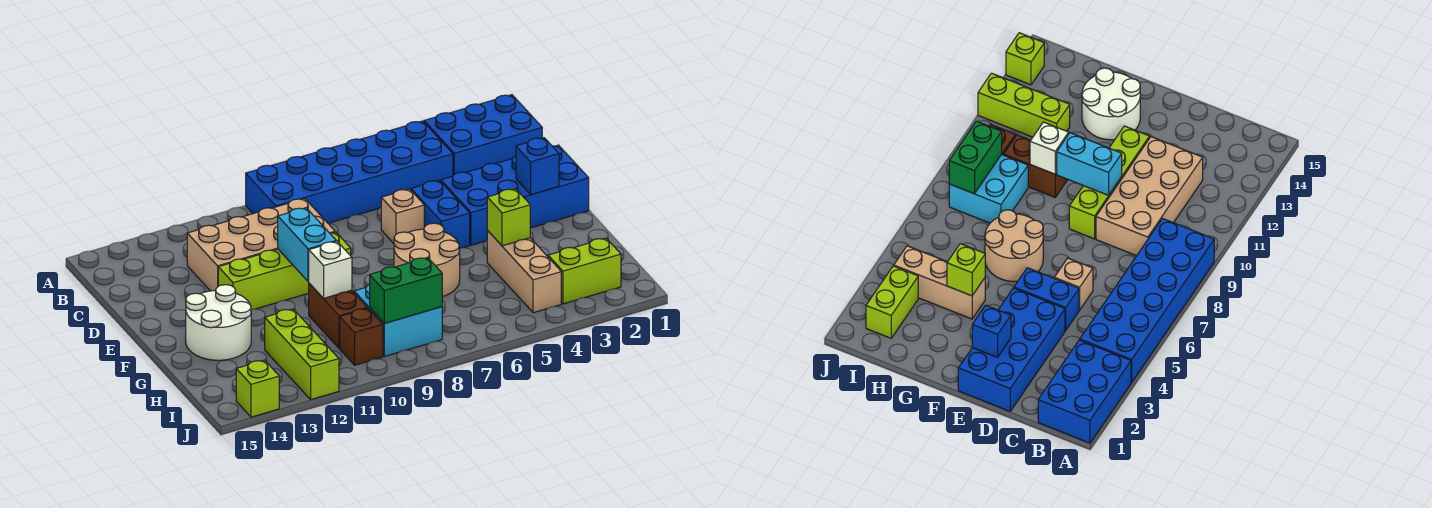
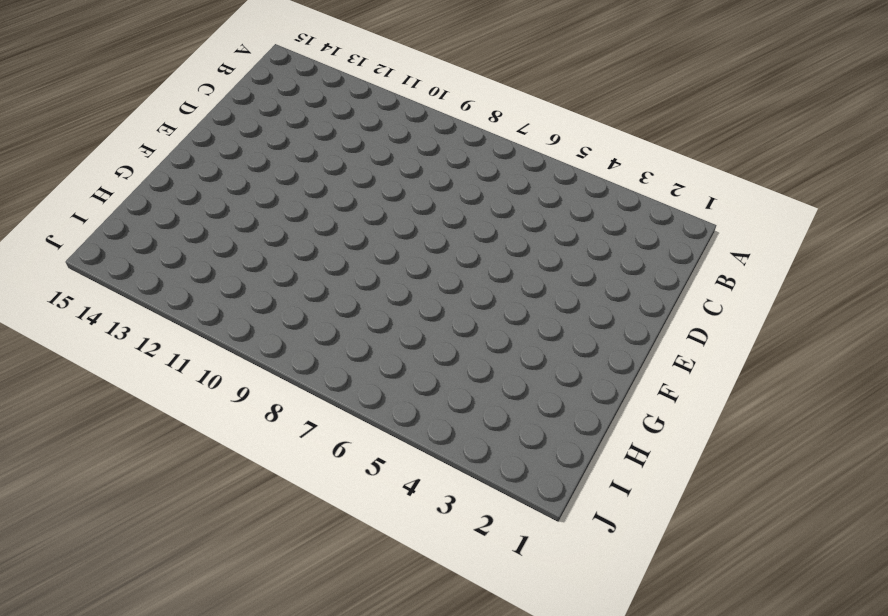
none -> blue 2x3 brick [424,95,542,175]
none -> blue 2x6 brick [246,121,453,223]
none -> tan 2x4 brick [187,199,335,291]

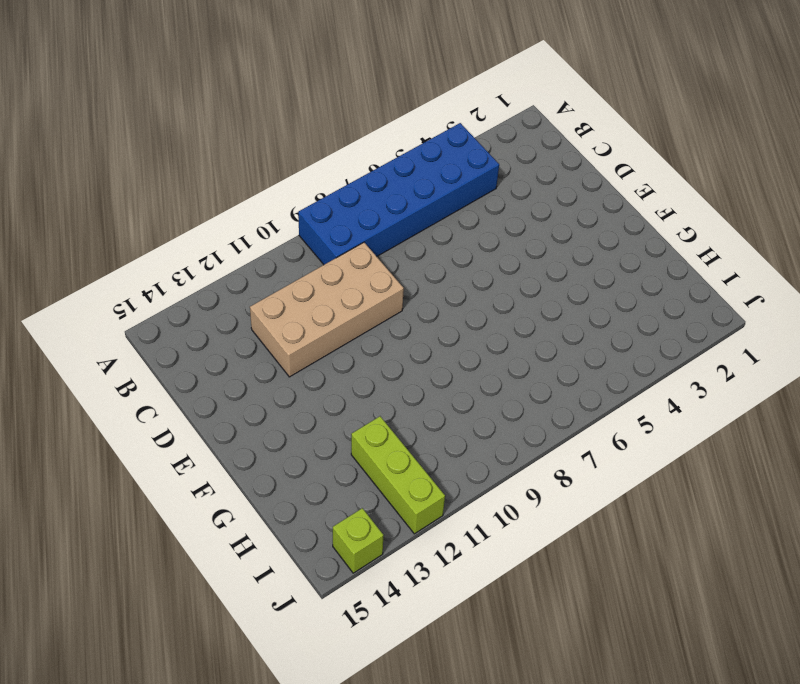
none -> blue 2x3 brick [424,95,542,175]
none -> blue 2x4 brick [441,145,589,245]
none -> blue 1x2 brick [411,180,470,248]

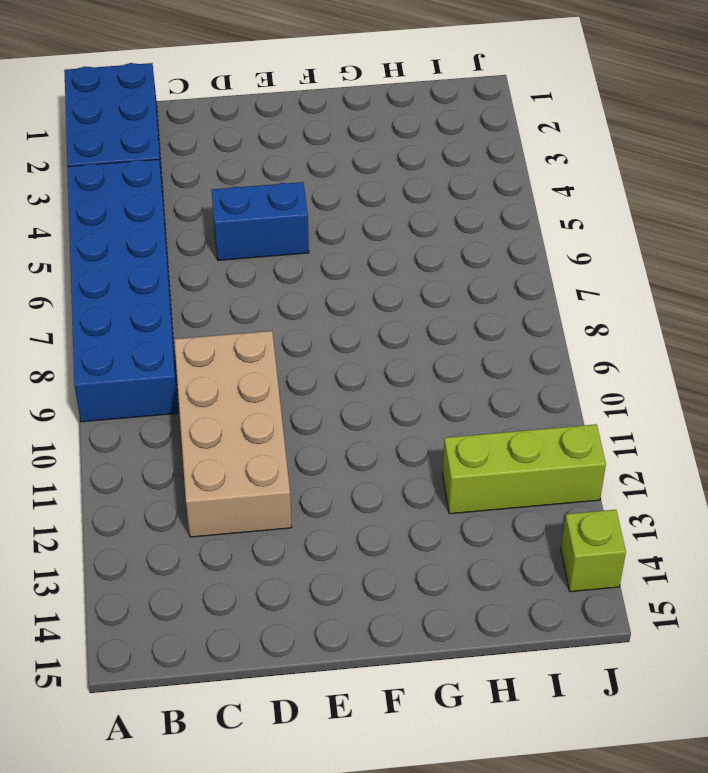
none -> blue 2x4 brick [441,145,589,245]
none -> tan 1x1 brick [381,189,424,243]
none -> lime 1x4 brick [218,232,351,310]

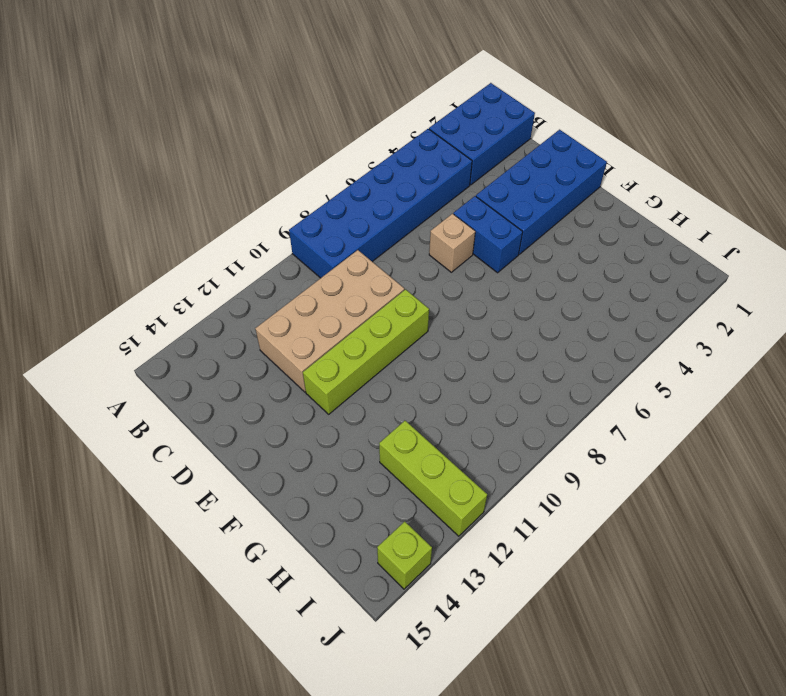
none -> tan 2x2 round brick [394,223,460,297]
none -> white 2x2 round brick [186,285,251,360]
none -> tan 1x3 brick [487,231,561,313]

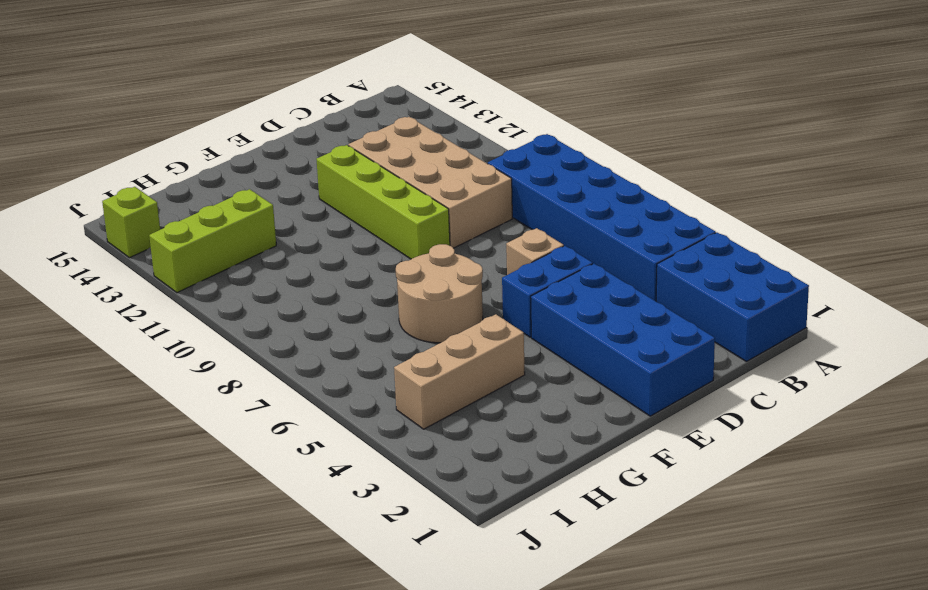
none -> white 2x2 round brick [186,285,251,360]
none -> brown 1x2 brick [309,283,367,348]
none -> cyan 2x2 brick [354,285,442,357]

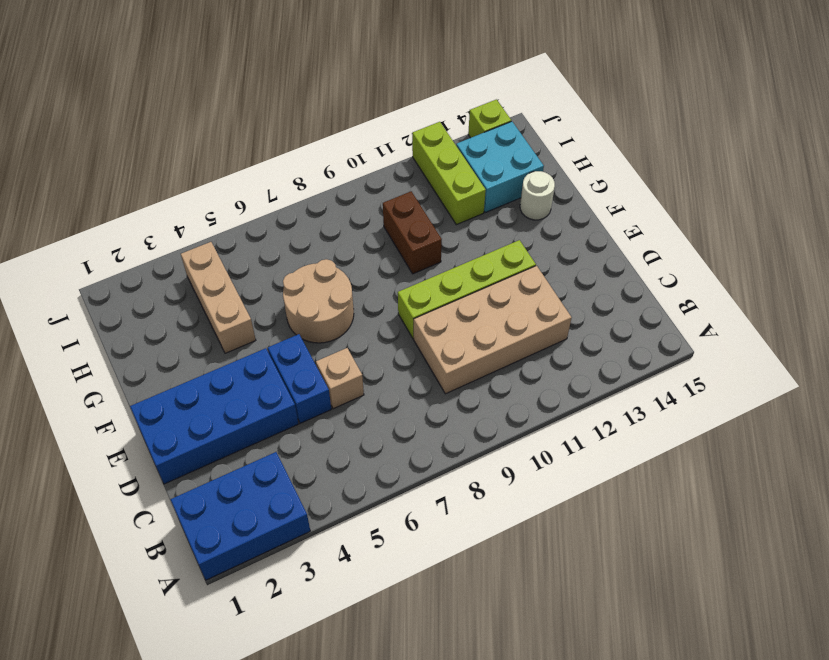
white 1x1 round brick [520,171,555,220] -> white 2x2 round brick [186,285,251,360]
cyan 2x2 brick [456,121,544,213] -> cyan 2x2 brick moved to [354,285,442,357]
none -> blue 2x6 brick [246,121,453,223]
none -> lime 1x2 brick [548,238,621,304]
none -> brown 1x1 brick [340,308,383,365]

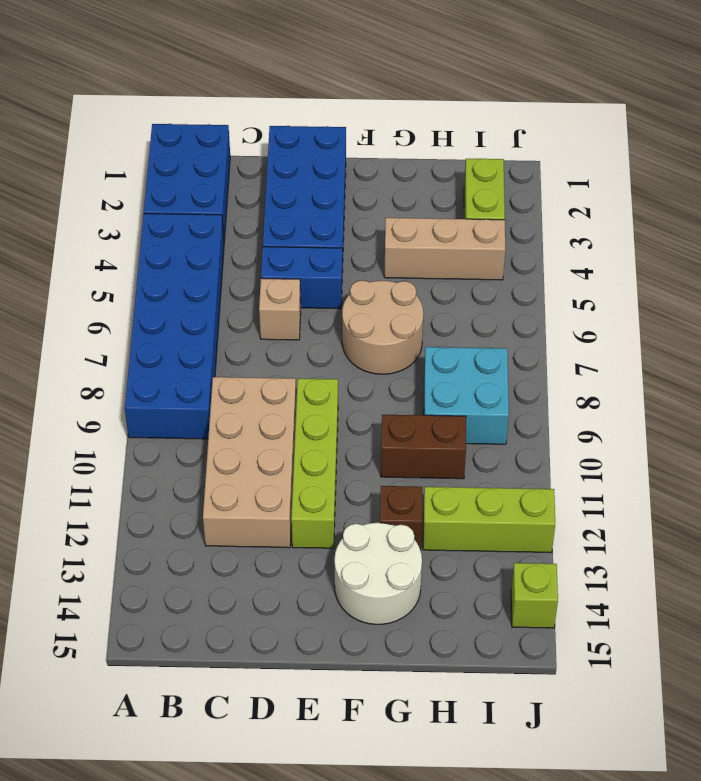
brown 1x1 brick [380,486,422,550] -> brown 1x1 brick moved to [340,308,383,365]
none -> blue 1x1 brick [516,138,559,195]
none -> cyan 1x2 brick [278,208,336,282]
none -> lime 1x1 brick [487,189,530,246]

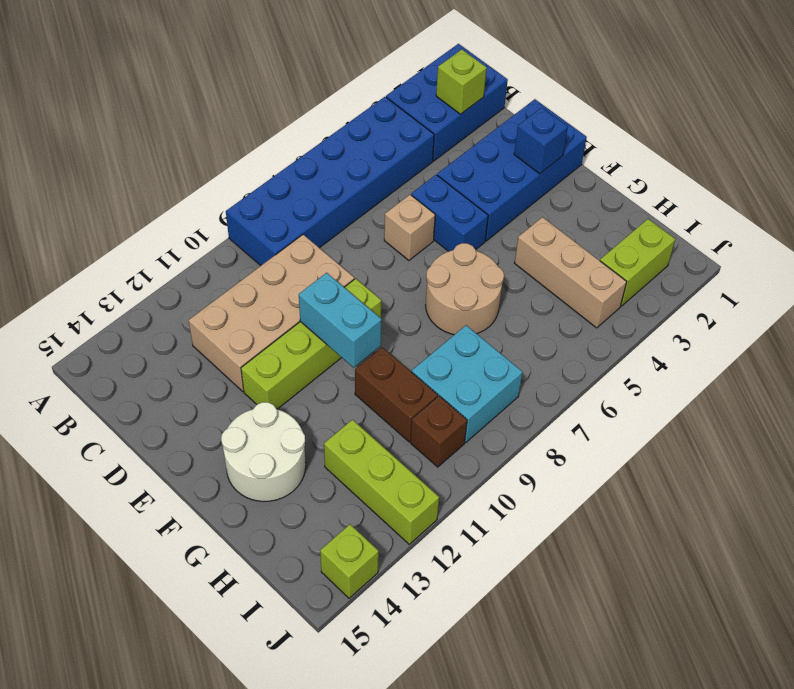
lime 1x1 brick [436,49,487,114] -> lime 1x1 brick moved to [487,189,530,246]
none -> white 1x1 brick [309,241,352,298]
none -> green 1x2 brick [370,258,442,323]

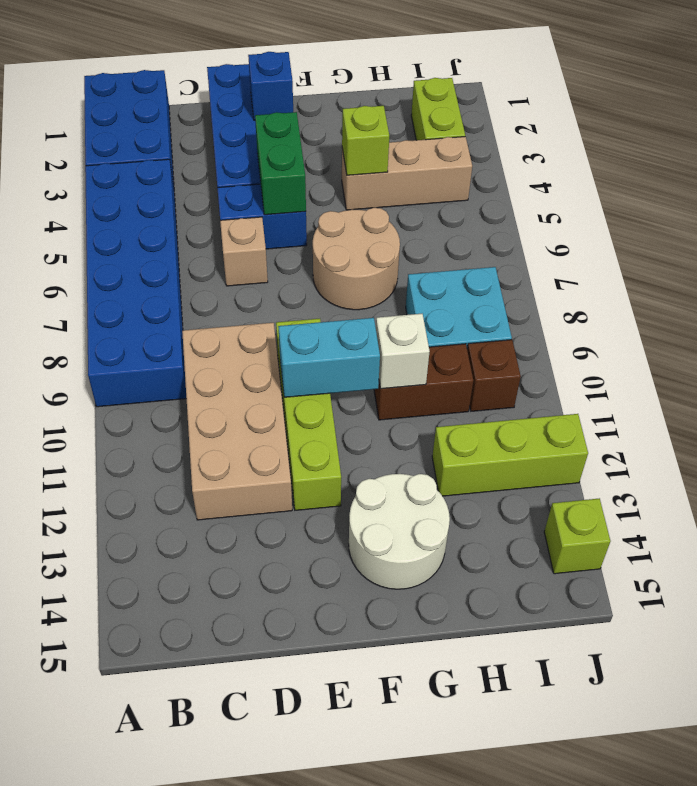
green 1x2 brick [255,112,306,215] -> green 1x2 brick moved to [370,258,442,323]

